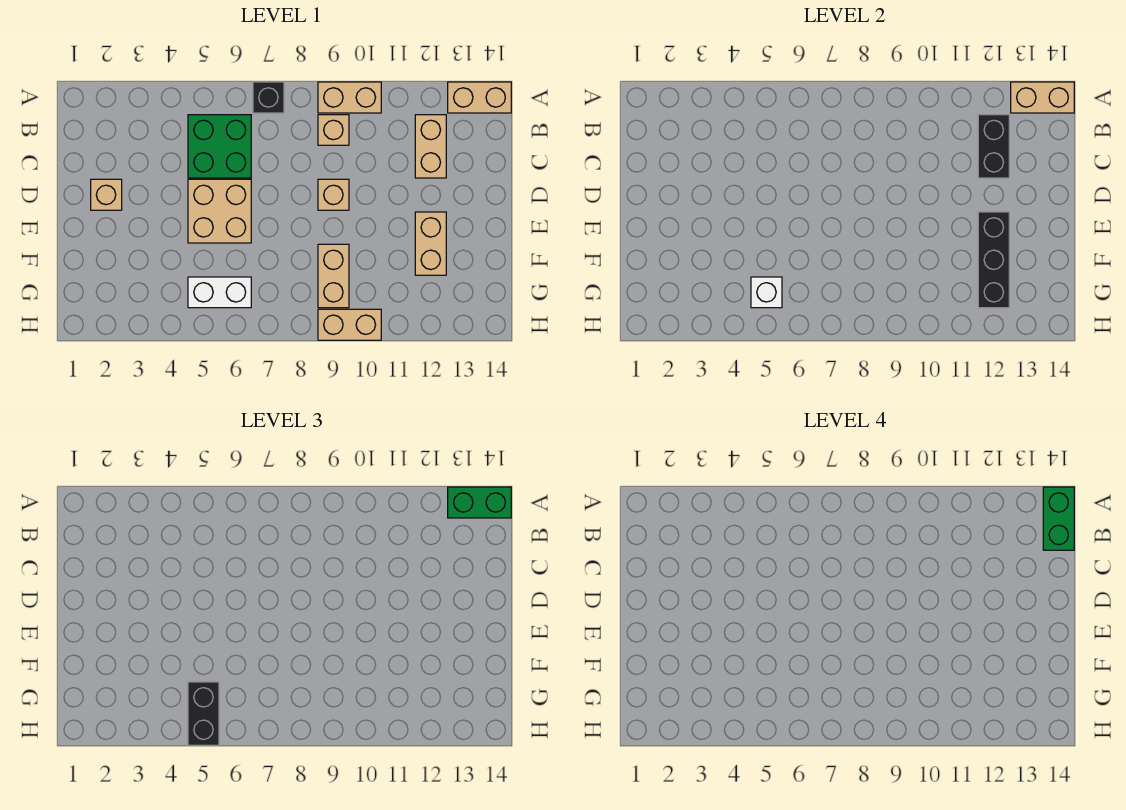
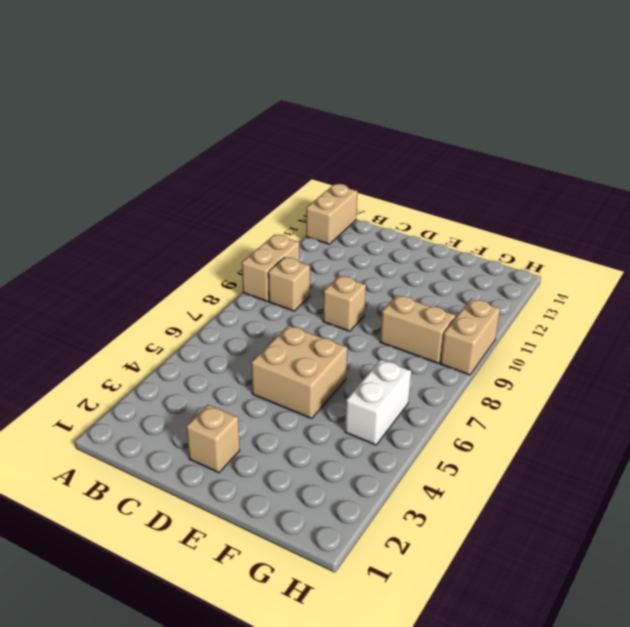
none -> black 1x1 brick [253,82,284,113]
none -> green 2x2 brick [188,115,251,178]
none -> tan 1x2 brick [415,115,446,178]

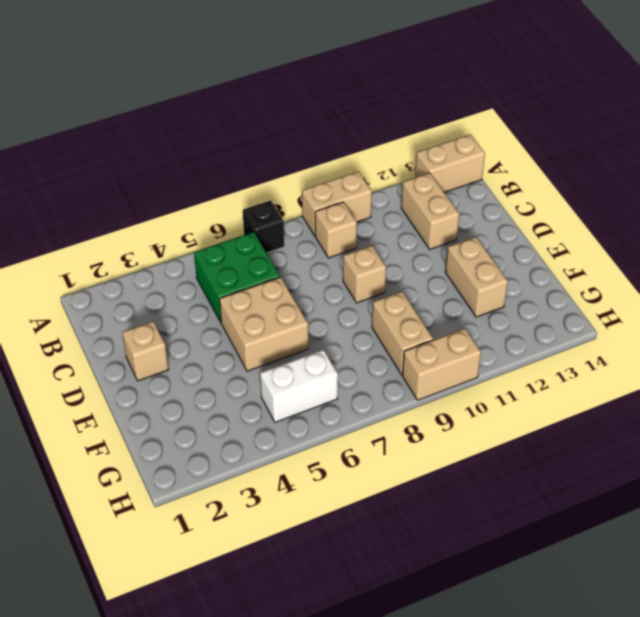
none -> tan 1x2 brick [1011,82,1074,113]
none -> black 1x2 brick [978,115,1009,178]
none -> black 1x3 brick [978,212,1009,308]

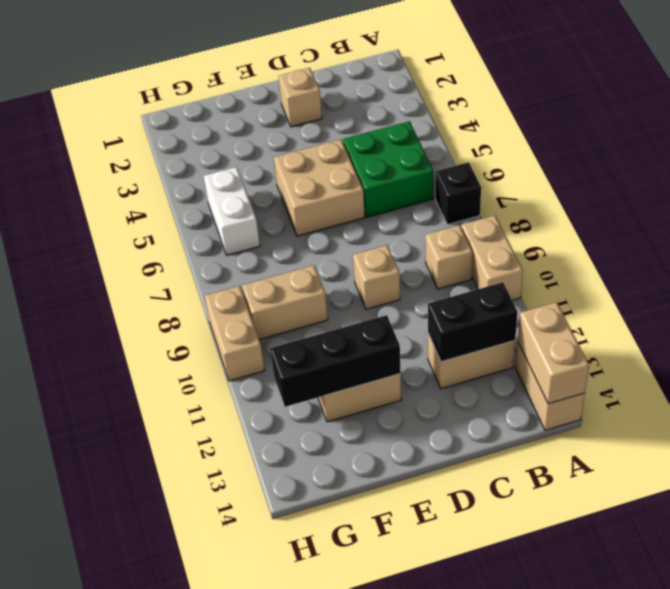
none -> white 1x1 brick [751,277,782,308]
none -> green 1x2 brick [448,487,511,518]
none -> black 1x2 brick [188,682,219,745]

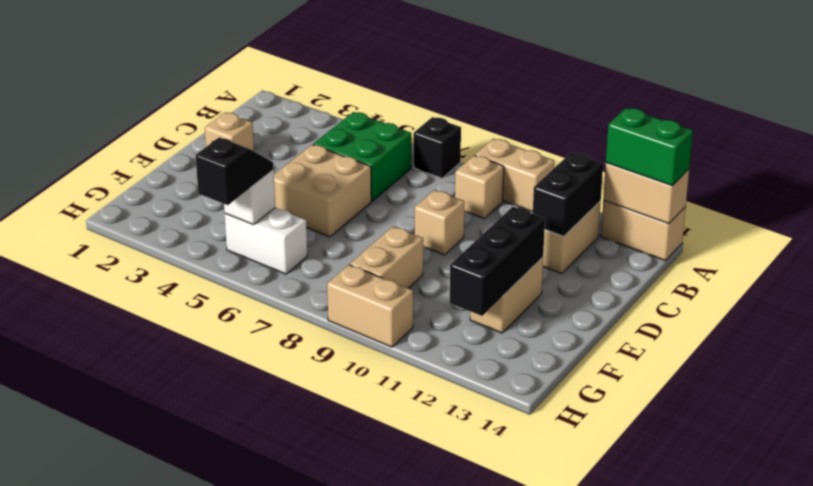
black 1x2 slope [196,137,274,205] -> black 1x2 brick [188,682,219,745]
none -> green 1x2 brick [1043,487,1074,550]

